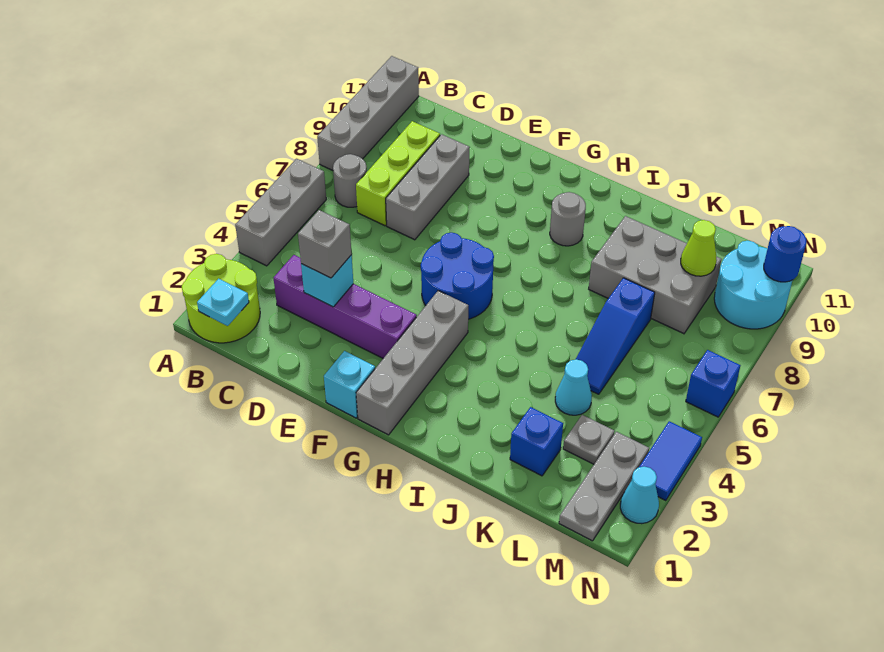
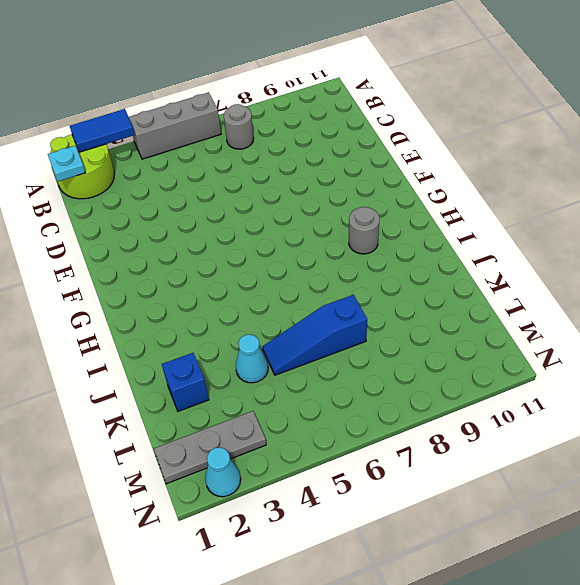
blue 1x2 tile [70,109,135,152] -> blue 1x2 tile moved to [639,421,702,501]
none -> grey 1x4 brick [317,56,419,171]
none -> purple 1x4 brick [274,255,417,358]
none -> lime 1x3 brick [356,121,440,226]

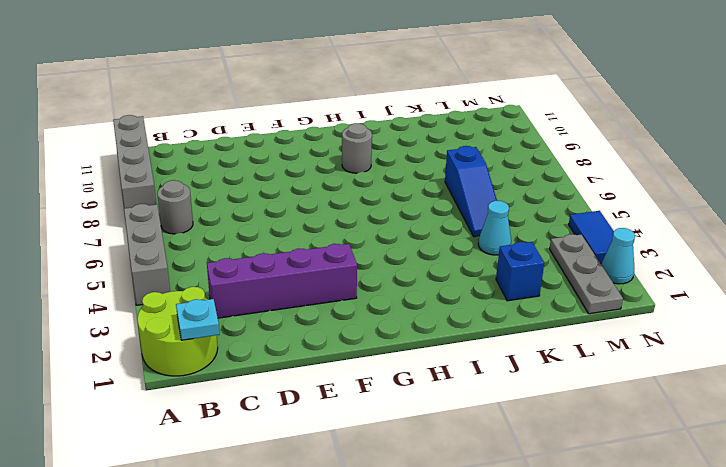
none -> lime 1x3 brick [356,121,440,226]
none -> grey 1x3 brick [386,134,470,240]
none -> cyan 1x1 brick [324,351,375,418]

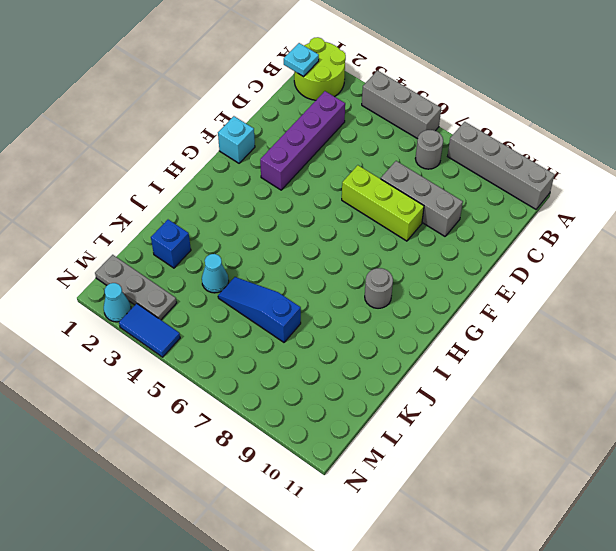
lime 1x3 brick [342,165,424,241] -> lime 1x3 brick moved to [356,121,440,226]
none -> blue 2x2 round brick [421,233,494,319]
none -> grey 1x4 brick [356,291,468,435]
none -> grey 2x3 brick [589,216,721,334]

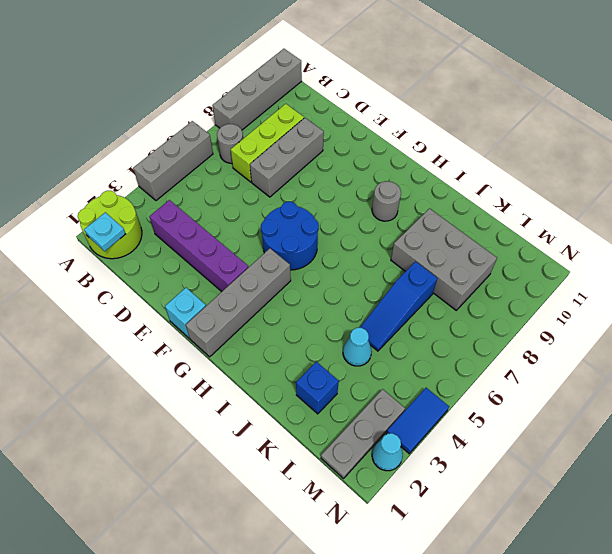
none -> grey 1x1 plate [563,415,615,464]
none -> cyan 2x2 round brick [714,241,793,329]
none -> blue 1x1 brick [686,350,740,417]

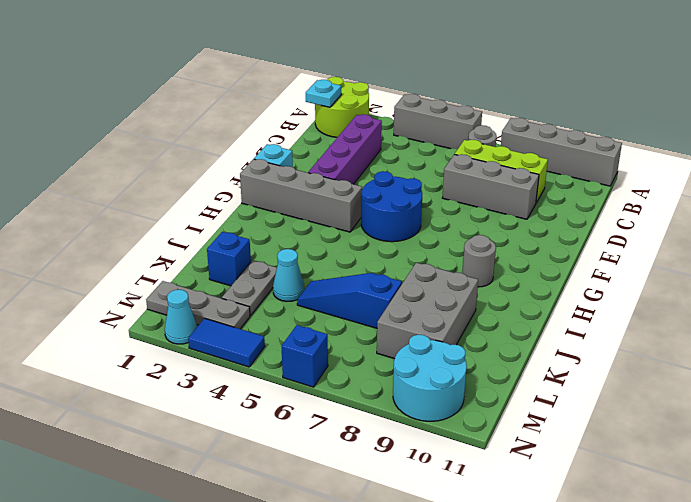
grey 1x2 plate [222,261,277,316] -> grey 1x1 plate [563,415,615,464]
none -> cyan 1x1 brick [301,255,353,307]
none -> lime 1x1 cone [681,220,717,276]
none -> blue 1x1 round brick [764,226,806,282]

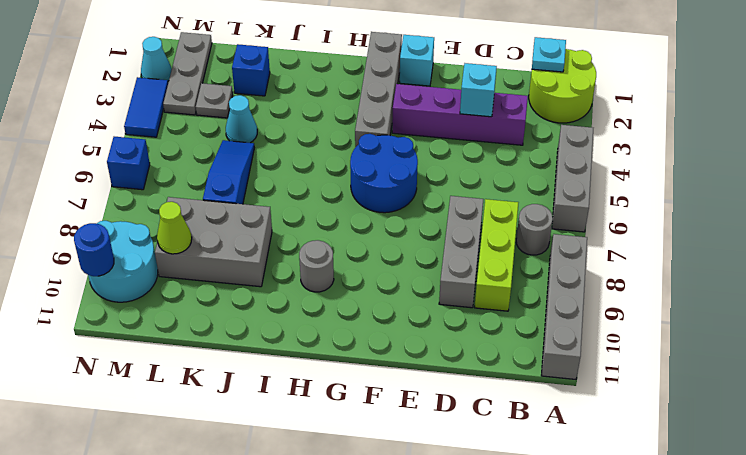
none -> grey 1x1 brick [298,210,351,278]

